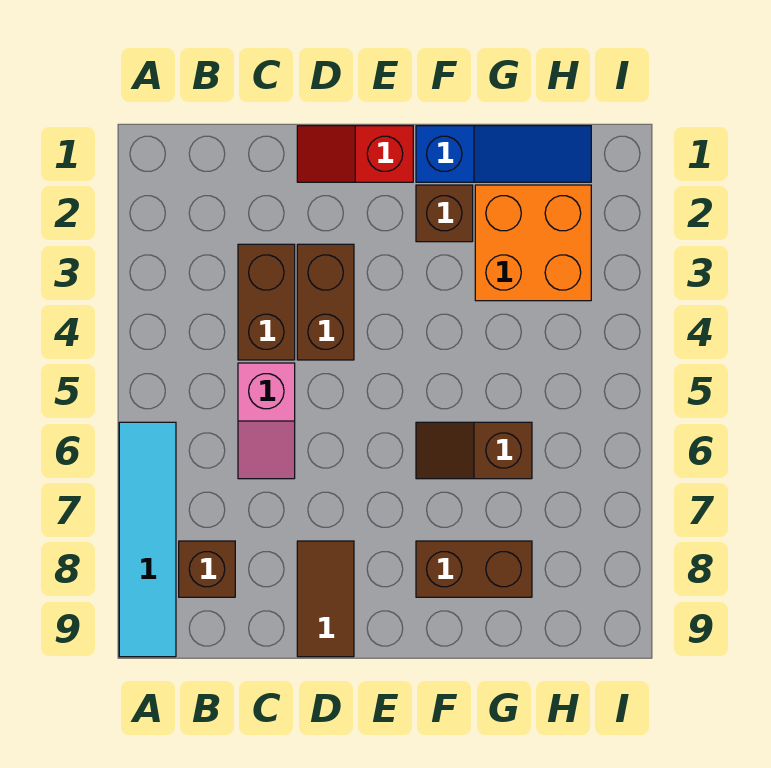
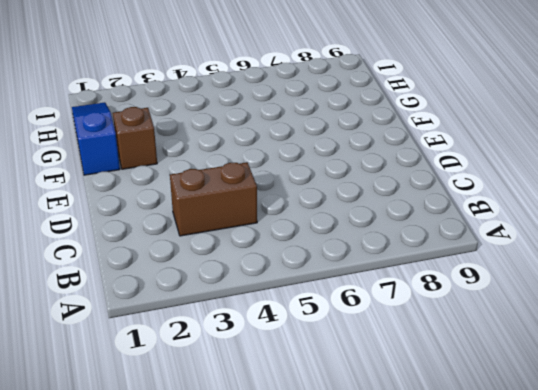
none -> cyan 1x4 tile [119,422,176,657]
none -> brown 1x1 brick [179,541,235,597]
none -> pink 1x2 slope [238,363,295,479]

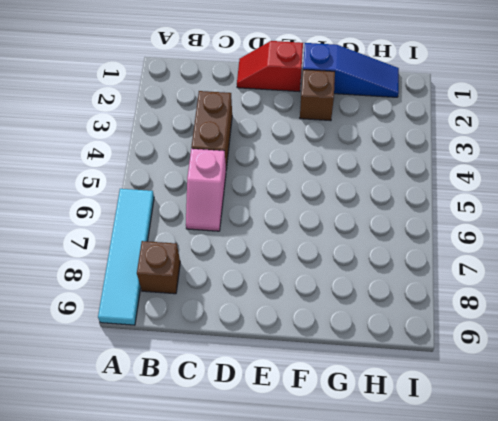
none -> brown 1x2 brick [297,244,354,360]
none -> brown 1x2 tile [297,541,354,657]
none -> brown 1x2 slope [416,422,532,479]

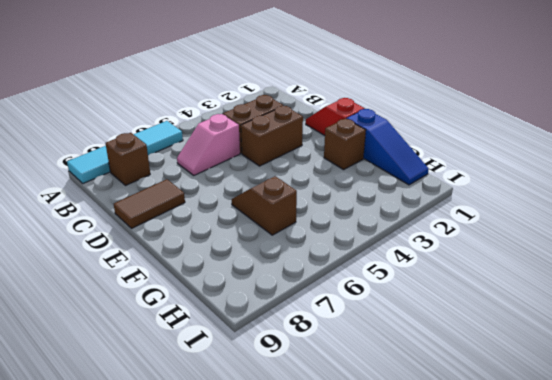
none -> brown 1x2 brick [416,541,532,597]
none -> orange 2x2 brick [475,185,591,301]

